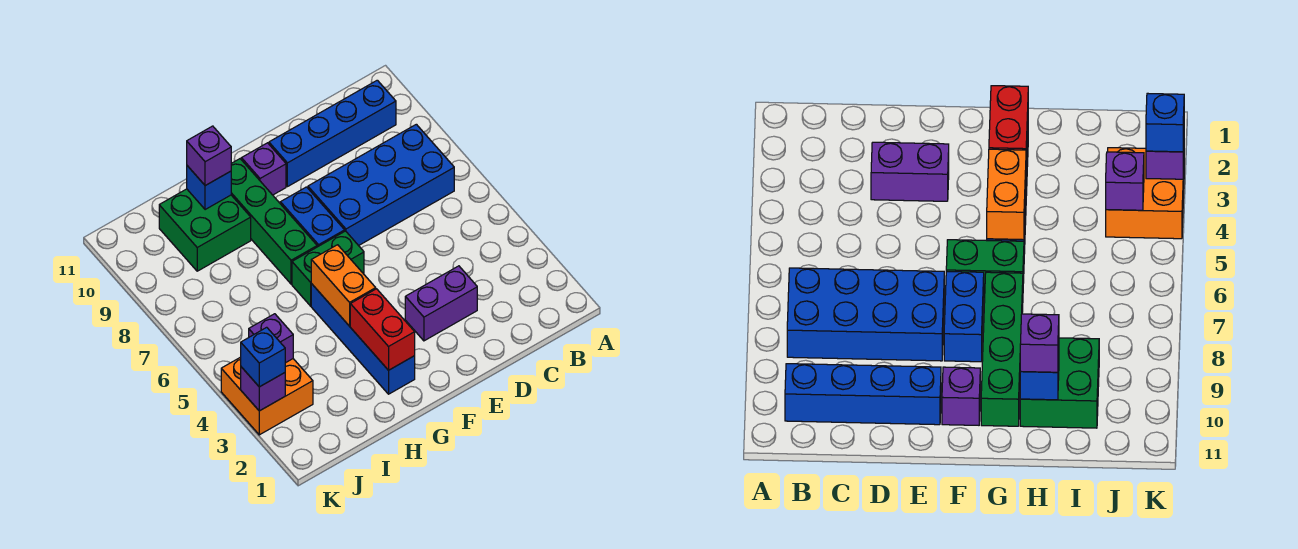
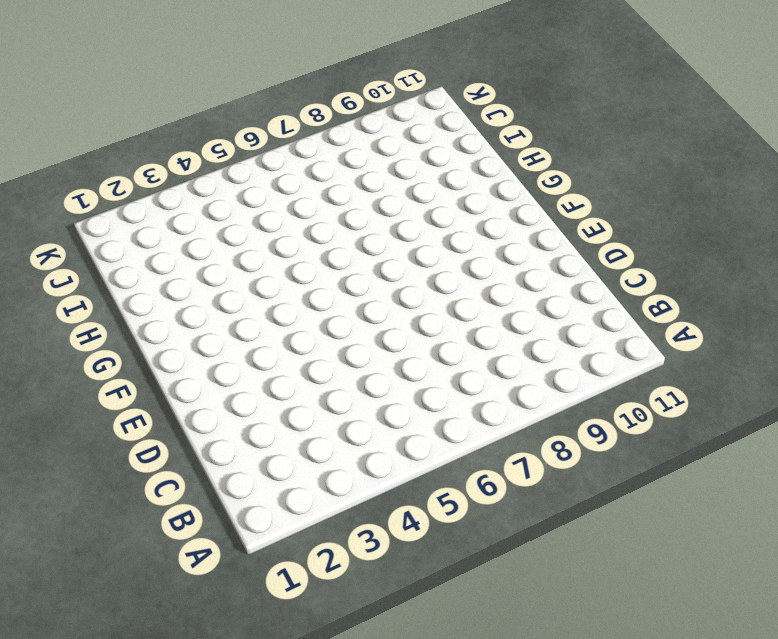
none -> blue 2x4 brick [308,124,454,246]
none -> blue 1x4 brick [269,80,396,187]
none -> purple 1x2 brick [405,266,477,341]

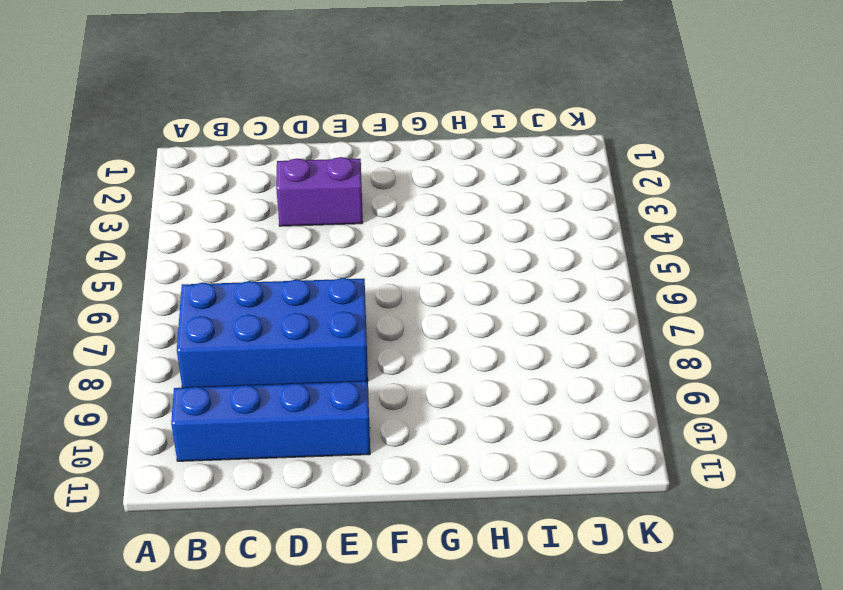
none -> green 1x2 brick [292,231,364,306]
none -> blue 1x2 brick [280,187,345,247]
none -> purple 1x1 brick [241,143,286,195]

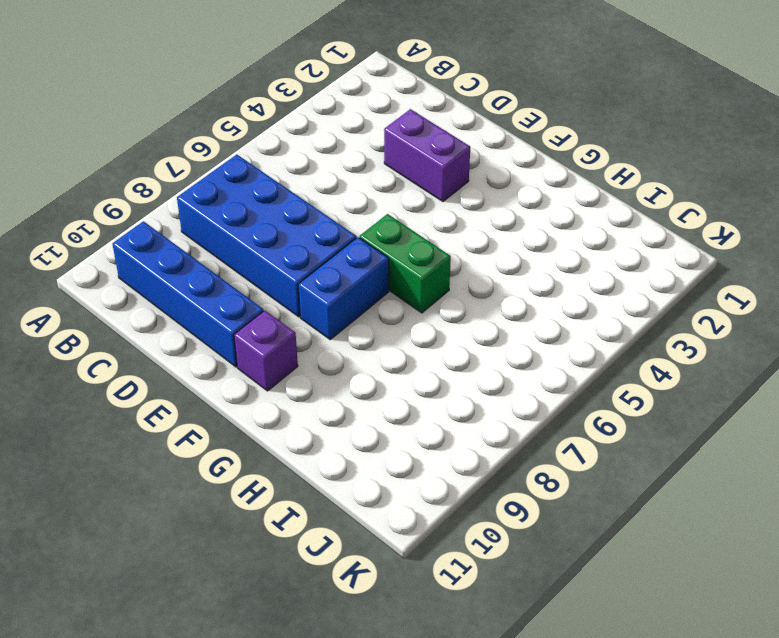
none -> blue 1x4 brick [311,284,415,394]
none -> green 1x4 brick [231,159,317,284]
none -> green 2x2 brick [159,189,251,271]

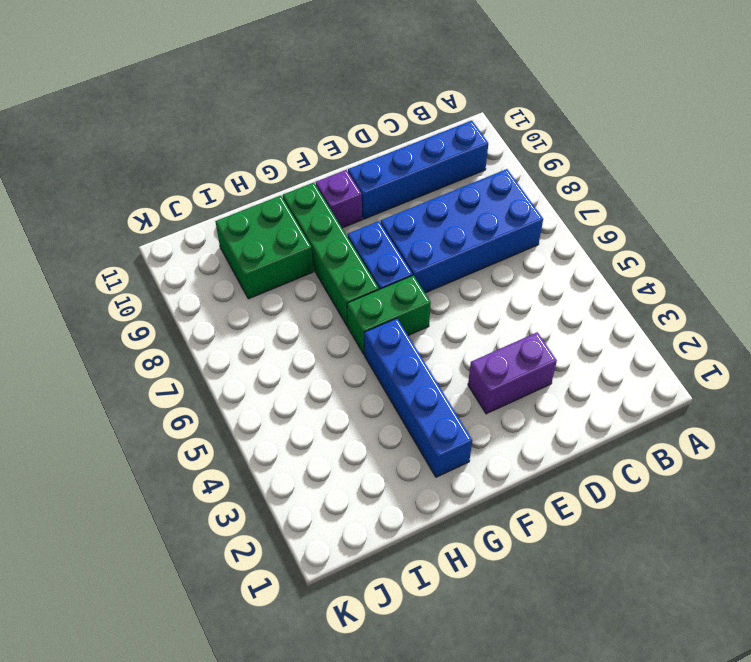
none -> orange 2x2 brick [221,357,313,435]
none -> red 1x2 brick [350,289,415,370]
none -> orange 1x2 brick [311,245,376,326]

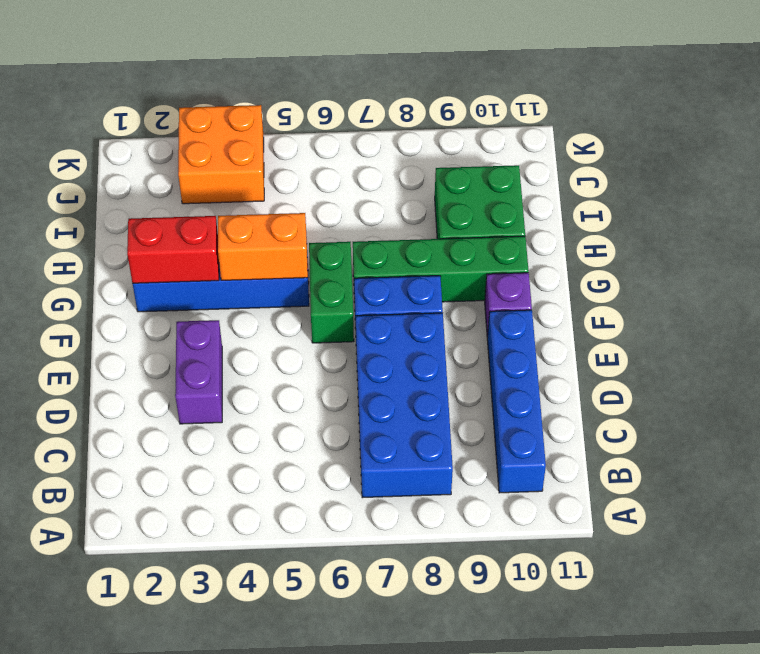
none -> blue 1x1 brick [187,166,231,210]
none -> purple 1x1 brick [249,314,293,363]
none -> purple 1x1 brick [241,367,285,411]

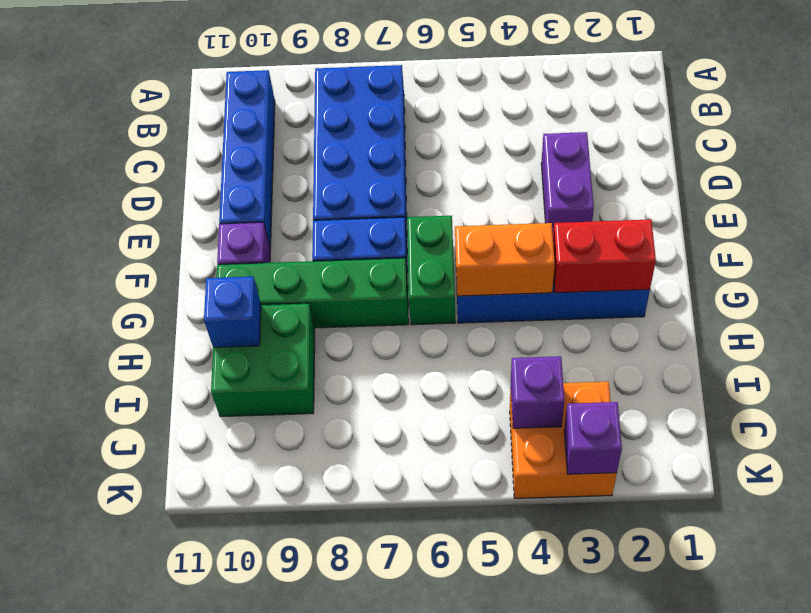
none -> purple 1x1 brick [187,126,231,186]
none -> blue 1x1 brick [241,327,285,387]

